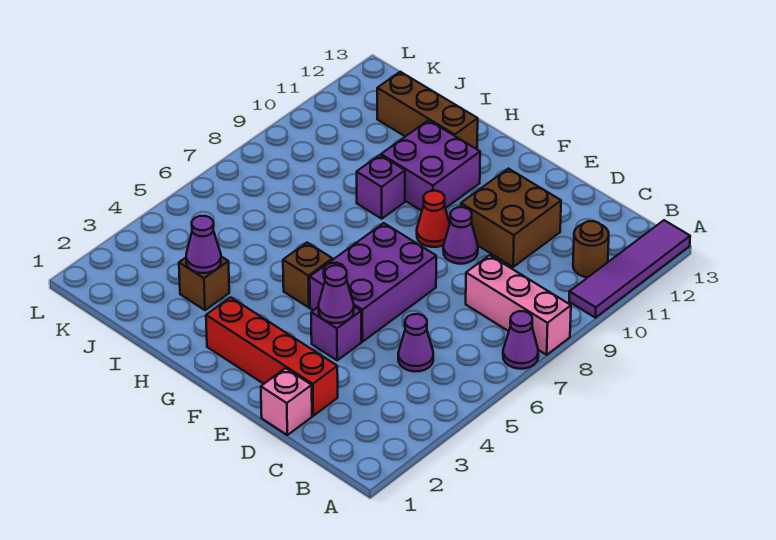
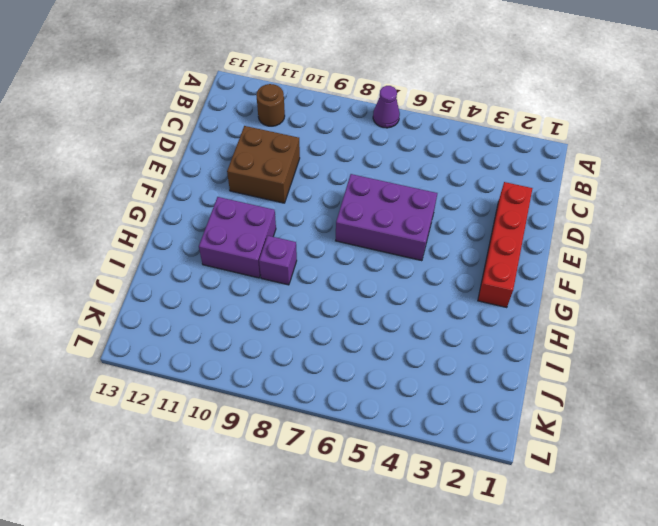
none -> pink 1x3 brick [466,255,571,355]
none -> purple 1x4 tile [569,220,690,318]
none -> purple 1x1 cone [398,314,433,372]

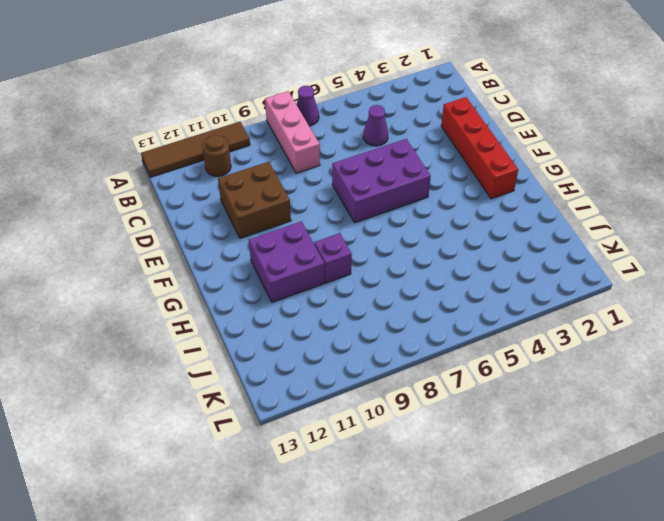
brown 1x4 tile [141,122,250,177] -> purple 1x4 tile [569,220,690,318]
none -> pink 1x1 brick [261,368,312,435]
none -> purple 1x1 brick [311,307,361,360]
none -> purple 1x1 cone [443,207,478,264]

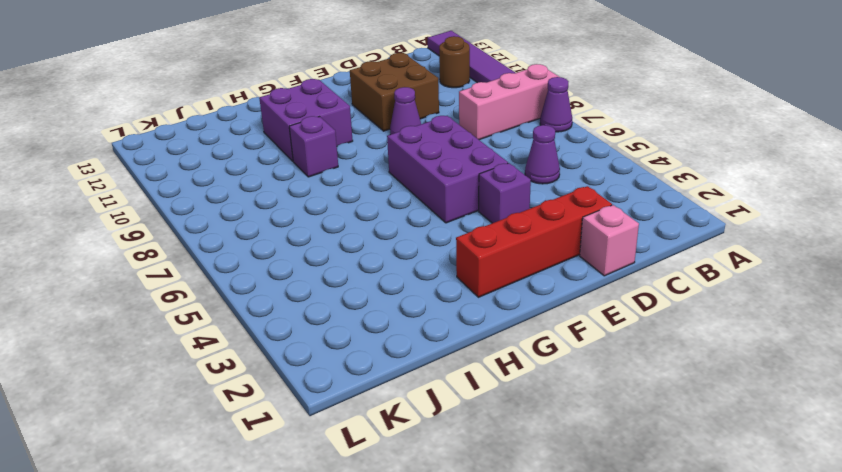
none -> red 1x1 cone [417,191,450,247]
none -> brown 1x1 brick [283,243,332,308]
none -> brown 1x3 brick [377,72,478,149]

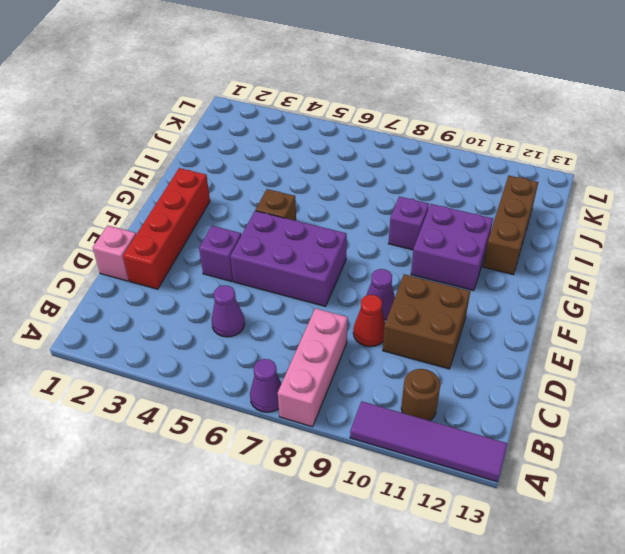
red 1x1 cone [353,295,385,347] -> red 1x1 cone moved to [417,191,450,247]
none -> brown 1x1 brick [179,257,229,310]
none -> purple 1x1 cone [319,265,354,323]
none -> purple 1x1 cone [186,216,221,273]

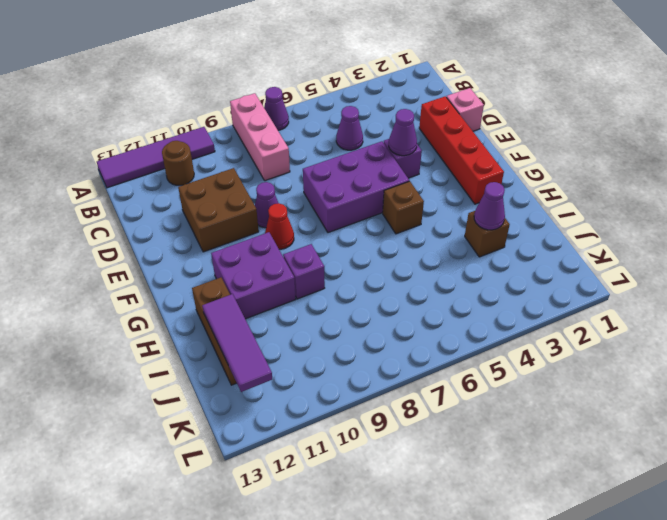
purple 1x3 tile [202,294,272,392] -> none

